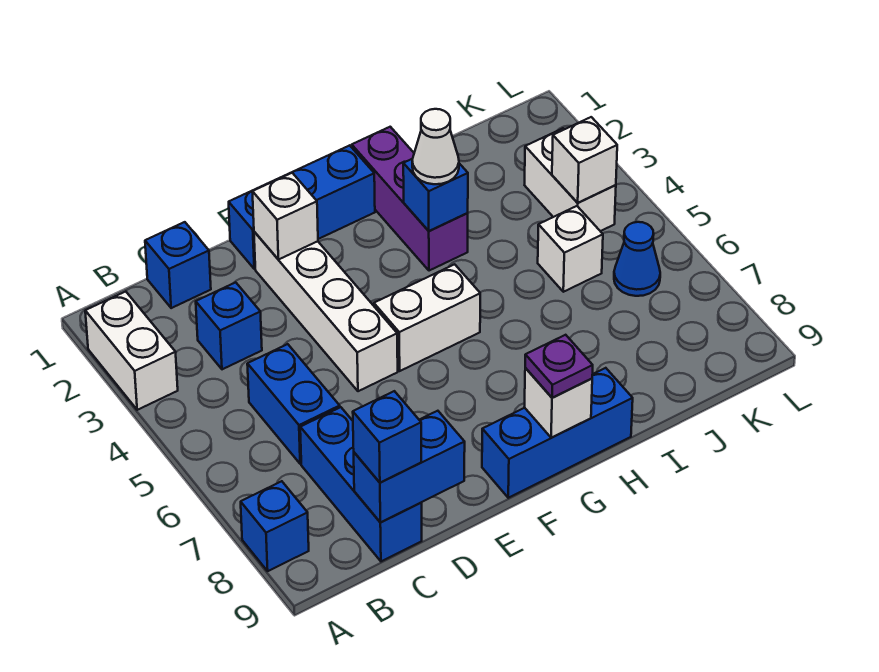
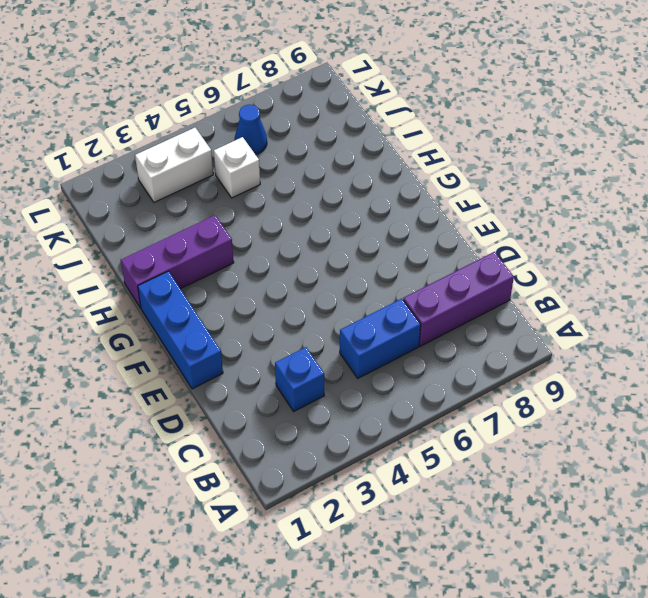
purple 1x3 brick [403,252,514,346] -> blue 1x3 brick [300,407,422,561]
none -> white 1x2 brick [85,291,178,410]
none -> blue 1x1 brick [241,481,309,571]
none -> blue 1x1 brick [145,222,211,308]

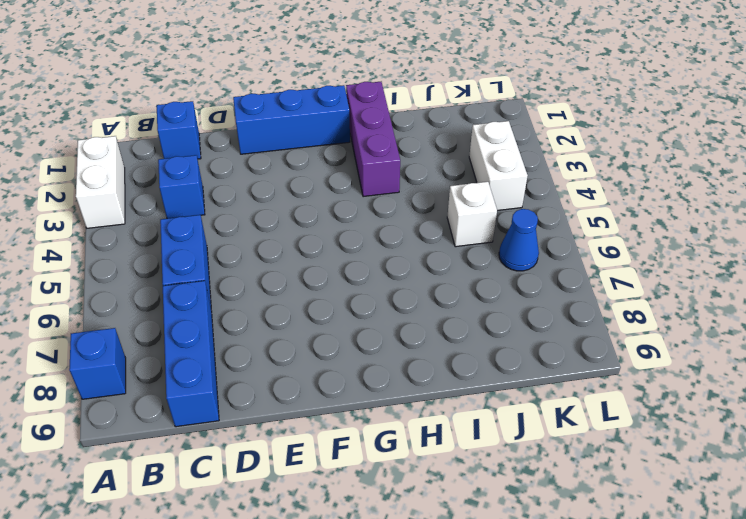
none -> white 1x4 brick [254,232,398,391]
none -> white 1x2 brick [374,264,480,371]
none -> blue 1x3 brick [482,368,633,498]

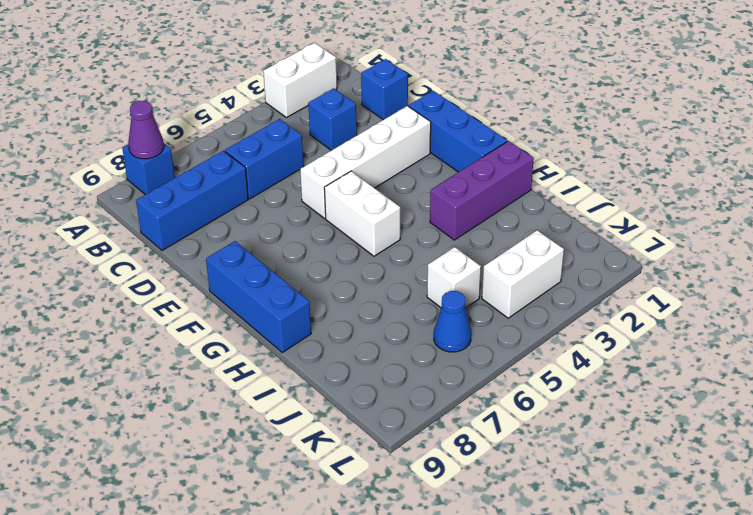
purple 1x1 cone [128,101,164,159] -> none
none -> blue 1x2 brick [354,411,465,523]
none -> white 1x1 brick [252,173,318,260]
none -> white 1x1 brick [525,368,592,438]

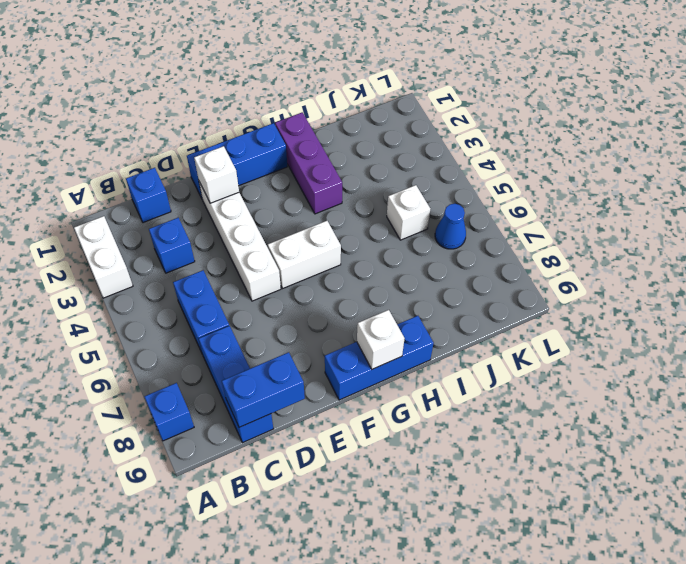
none -> white 1x2 brick [525,128,616,231]
none -> blue 1x1 brick [403,159,468,231]
none -> white 1x1 brick [552,117,617,203]

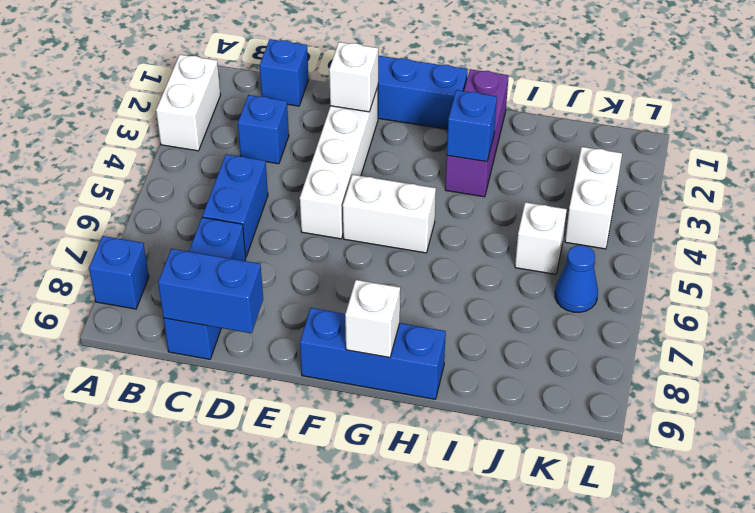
none -> white 1x1 brick [552,117,617,203]
none -> blue 1x1 brick [353,391,421,483]
none -> purple 1x1 plate [525,335,593,398]

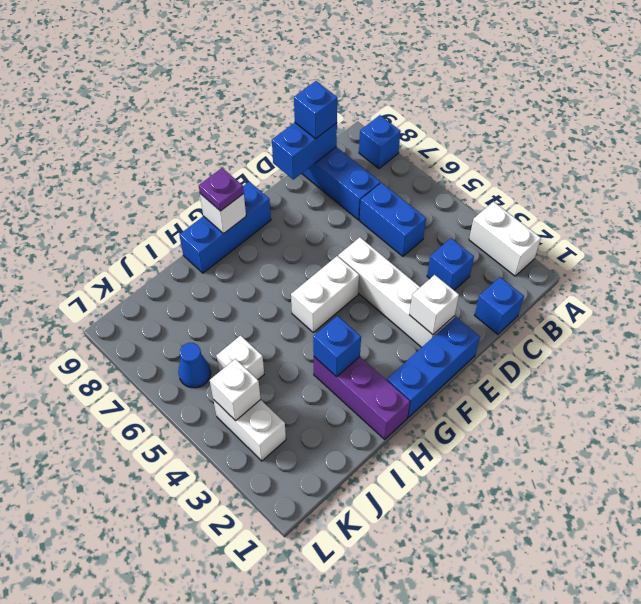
none -> white 1x1 cone [412,109,459,184]

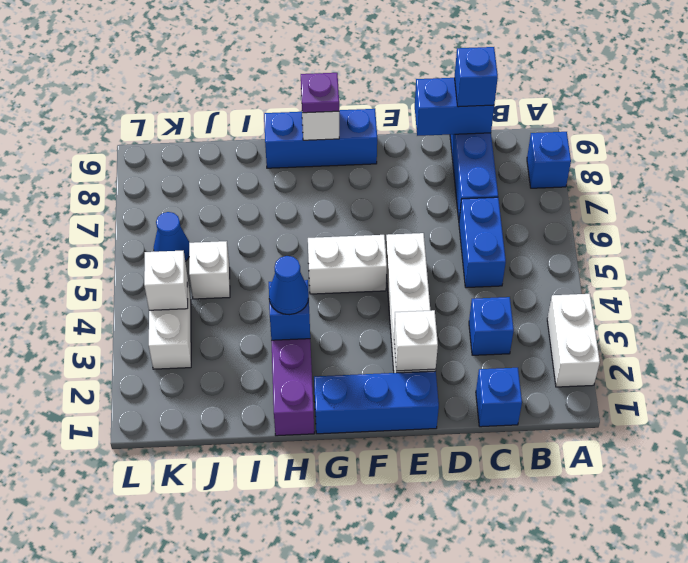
blue 1x1 cone [269,256,309,315] -> white 1x1 cone [412,109,459,184]

